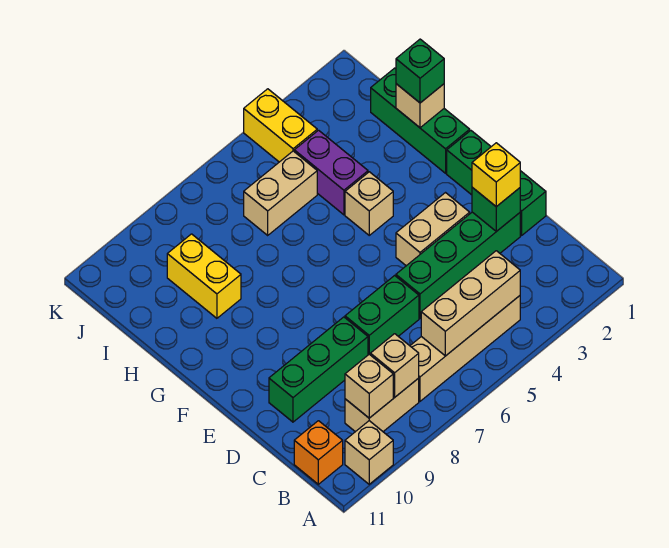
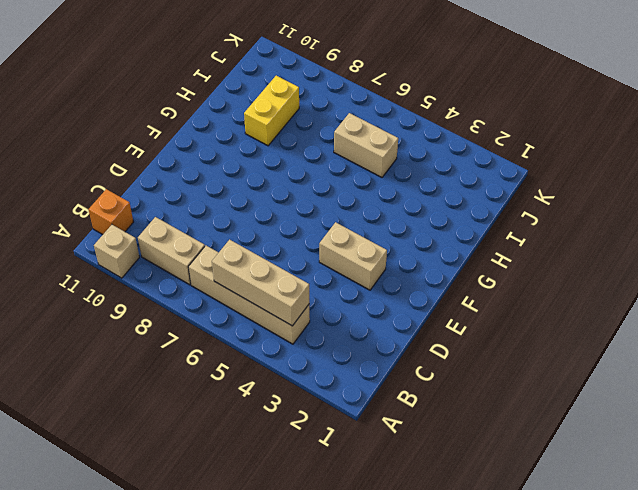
none -> green 1x3 brick [447,131,546,235]
none -> green 1x4 brick [396,212,520,318]
none -> green 1x2 brick [345,275,419,355]

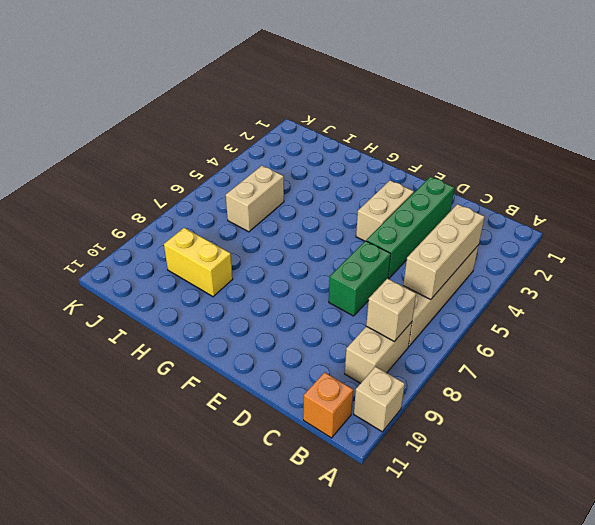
none -> green 1x3 brick [447,131,546,235]
none -> green 1x3 brick [269,317,368,422]
none -> green 1x3 brick [371,68,470,173]

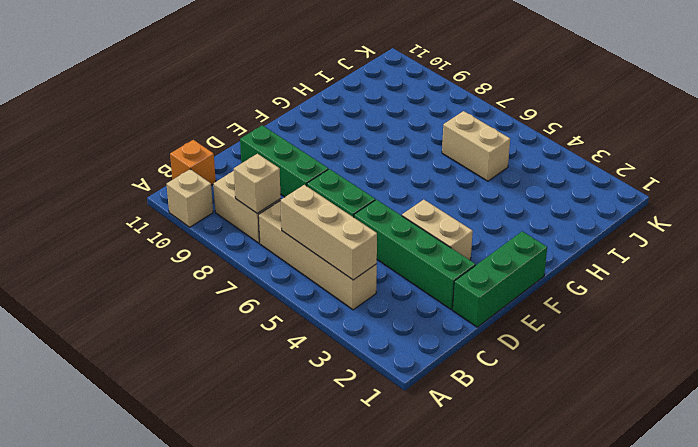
none -> green 1x3 brick [371,68,470,173]
none -> tan 1x1 brick [345,172,393,235]
none -> purple 1x2 brick [294,130,368,215]

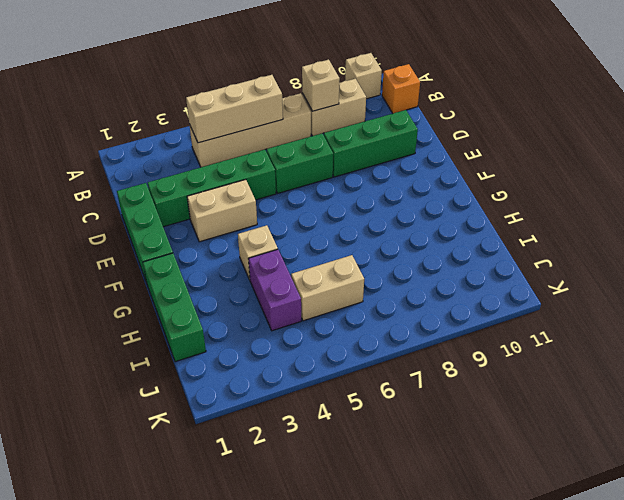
none -> yellow 1x2 brick [167,234,241,318]
none -> yellow 1x2 brick [244,89,317,162]
none -> tan 1x1 brick [345,354,393,418]

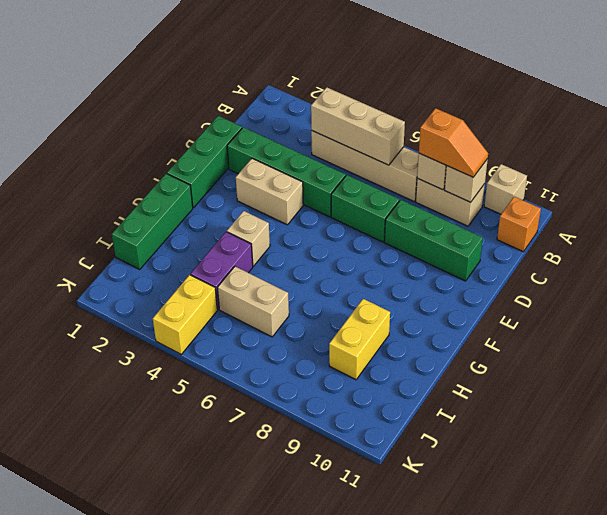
orange 1x2 slope [419,108,488,177] -> none
none -> green 1x1 brick [472,188,520,231]
none -> tan 1x1 brick [396,84,444,128]
none -> yellow 1x1 brick [472,143,520,207]

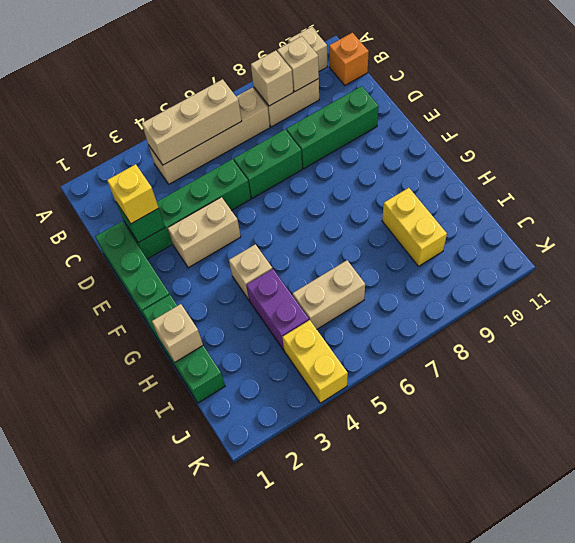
none -> green 1x1 brick [396,39,444,103]

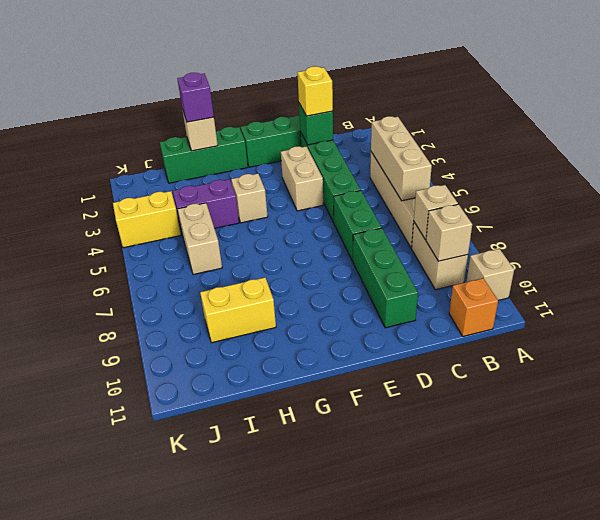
purple 1x1 brick [177,73,214,122] -> green 1x1 brick [396,39,444,103]

